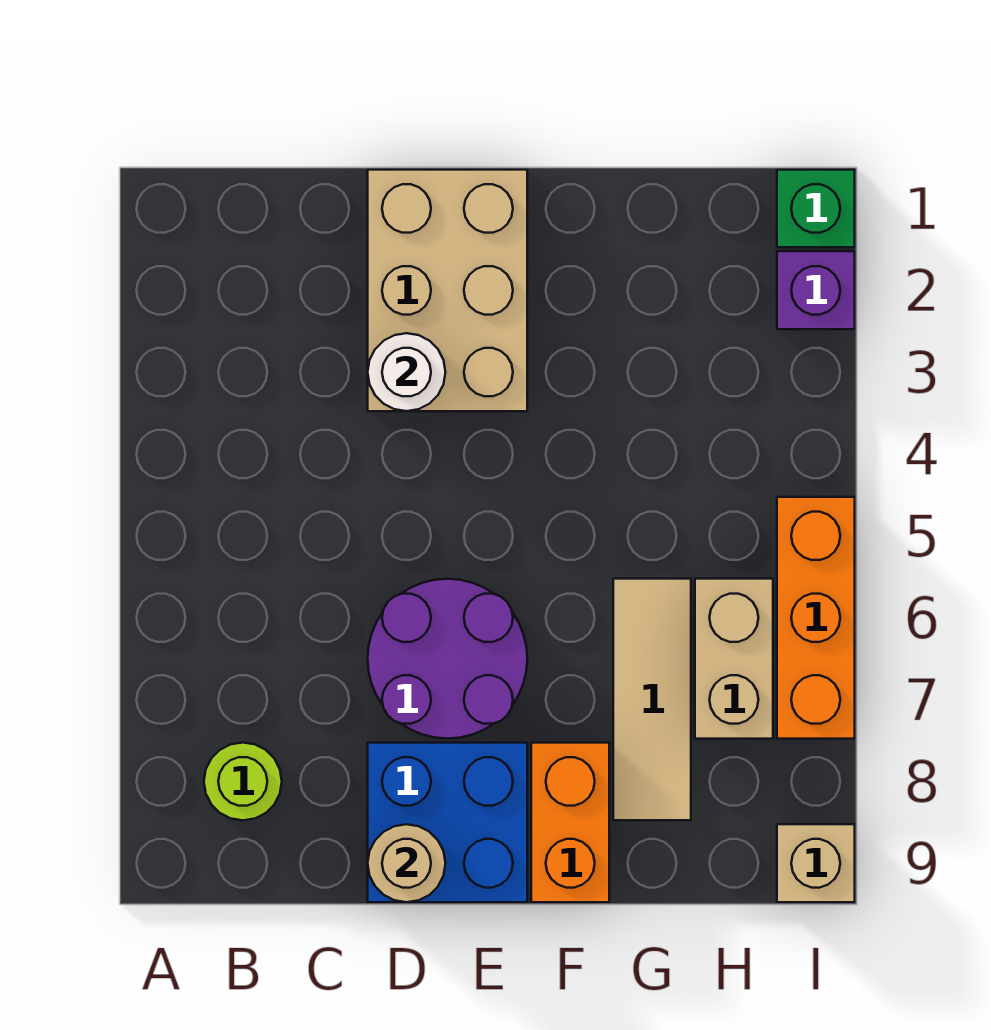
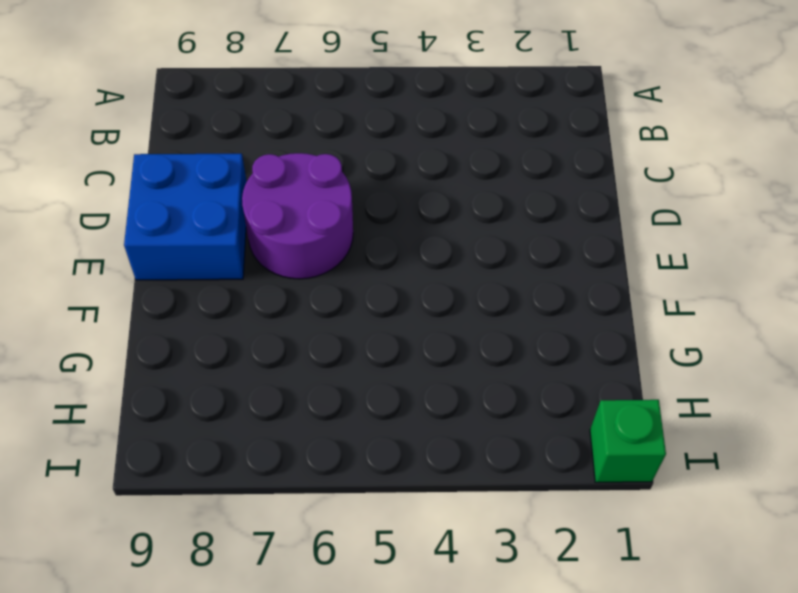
none -> lime 1x1 round brick [204,743,282,820]
none -> tan 2x3 brick [368,170,527,411]
none -> orange 1x2 brick [531,743,609,902]

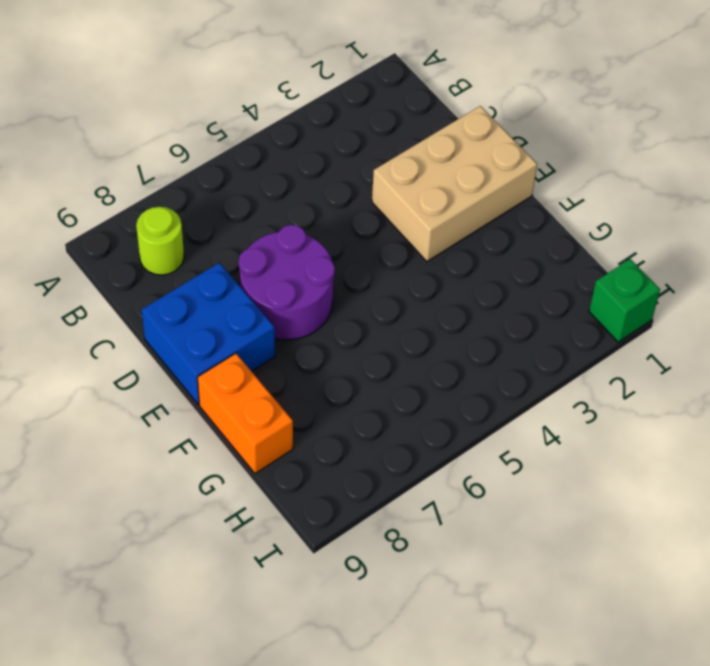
orange 1x2 brick [197,353,293,474] -> orange 1x2 brick turned to [531,743,609,902]
none -> tan 1x3 tile [613,579,691,820]
none -> tan 1x2 brick [695,579,773,739]
none -> purple 1x1 brick [777,251,855,329]

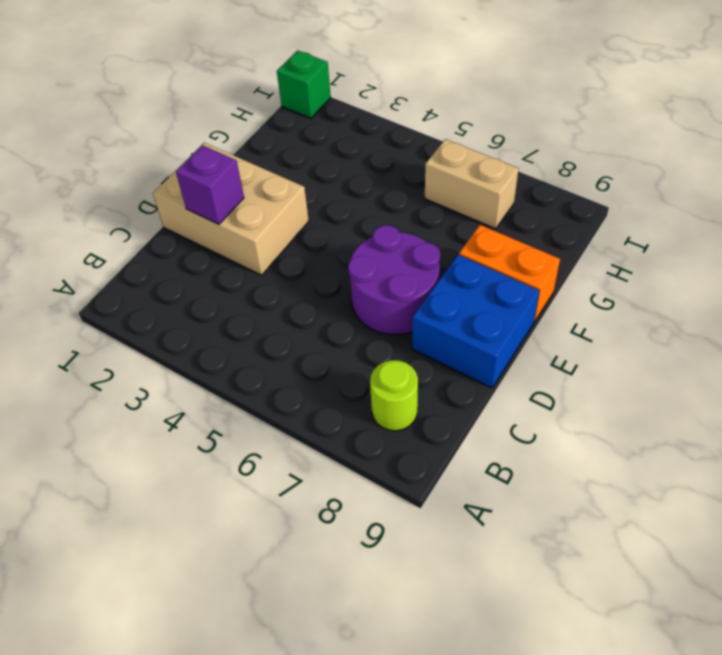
purple 1x1 brick [176,145,244,224] -> purple 1x1 brick moved to [777,251,855,329]
none -> tan 1x3 tile [613,579,691,820]
none -> orange 1x3 brick [777,497,855,739]
none -> tan 1x1 brick [777,824,855,902]

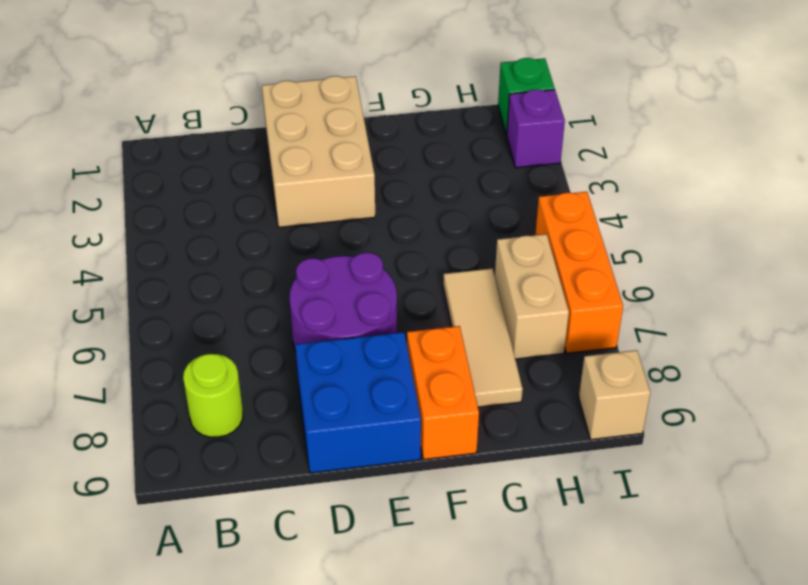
none -> white 1x1 round brick [368,333,445,411]
none -> tan 1x1 round brick [368,824,446,902]

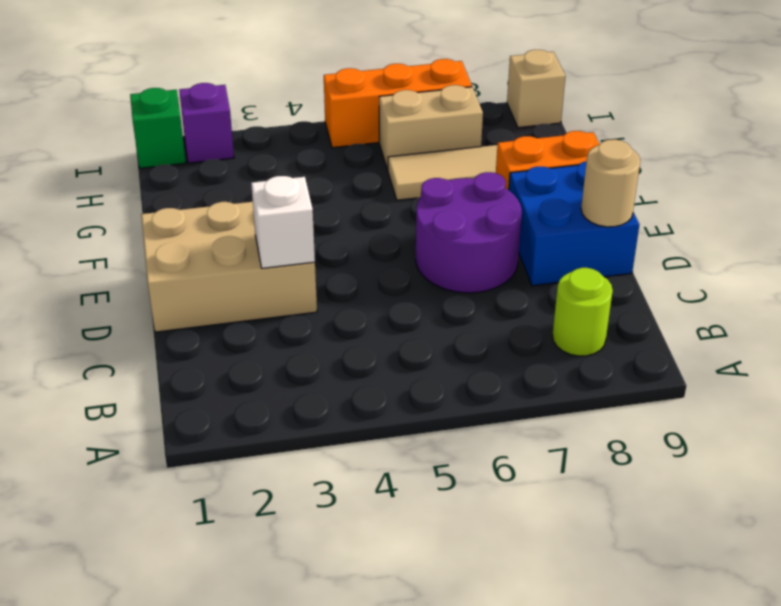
white 1x1 brick [251,176,315,268] -> white 1x1 round brick [368,333,445,411]

